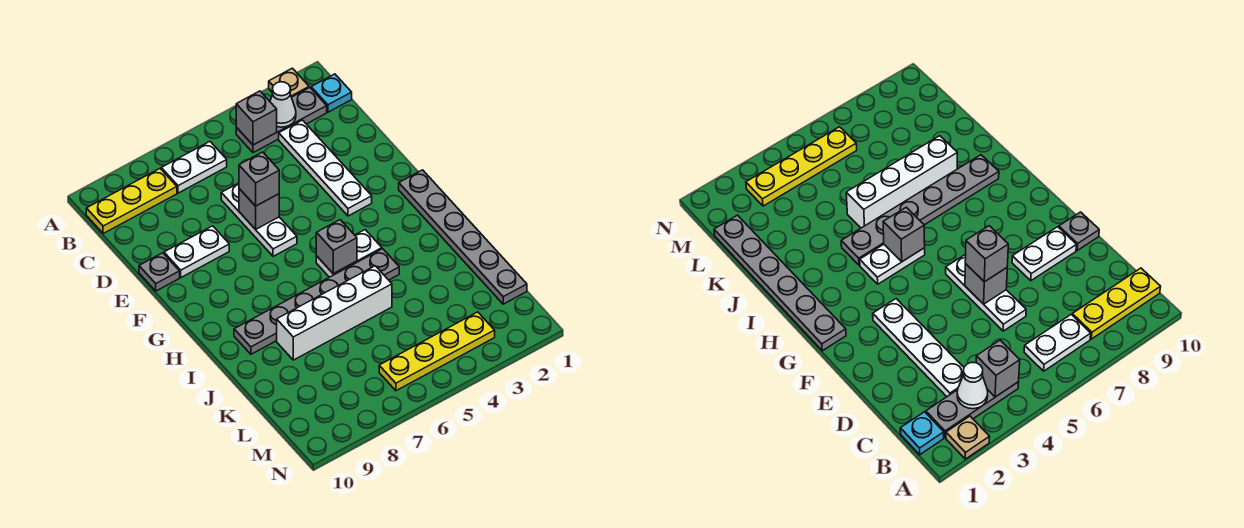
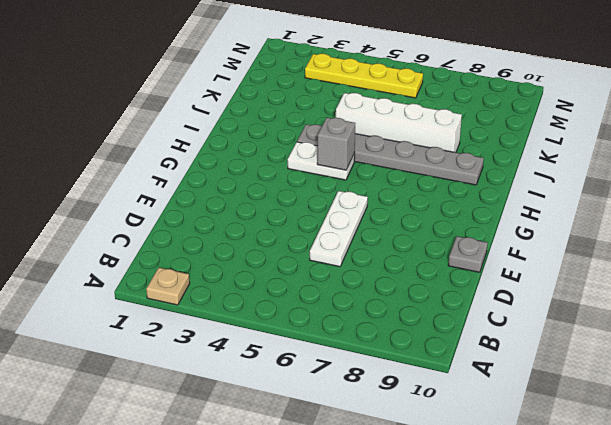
none -> cyan 1x1 plate [311,74,352,112]
none -> grey 1x3 plate [236,88,327,153]
none -> white 1x2 plate [161,142,227,193]

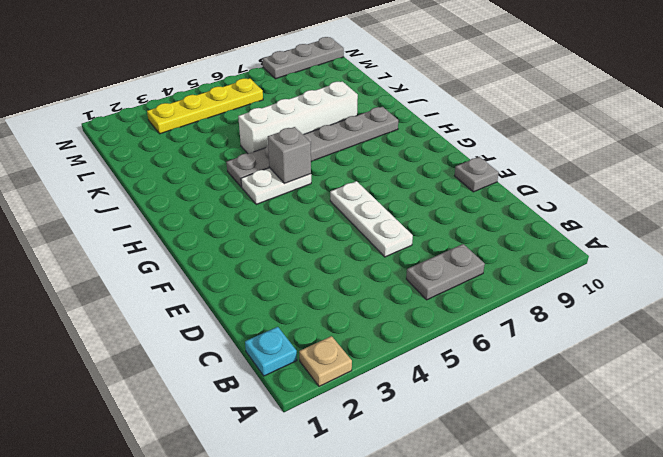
grey 1x2 plate [406,244,485,300] -> white 1x2 plate [161,142,227,193]
grey 1x3 plate [262,37,344,79] -> grey 1x3 plate moved to [236,88,327,153]
none -> yellow 1x3 plate [86,169,177,234]
none -> white 1x4 plate [279,120,372,216]
none -> white 1x2 plate [164,226,229,277]

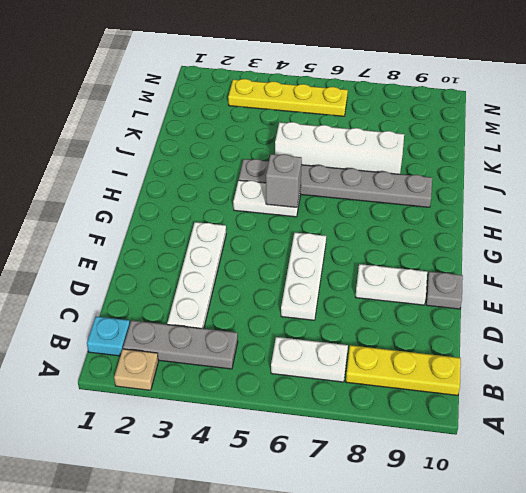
none -> grey 1x6 plate [399,170,527,304]
none -> white 1x1 cone [270,82,296,127]
none -> grey 1x1 brick [236,91,277,145]

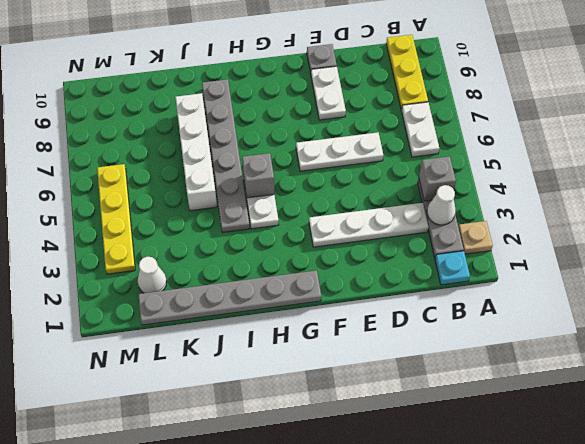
white 1x1 cone [138,257,167,293] -> none
none -> grey 1x1 brick [239,189,279,229]
none -> grey 1x1 brick [239,152,279,206]

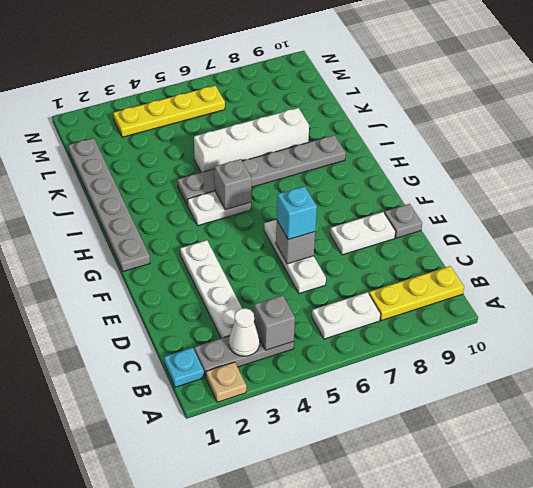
cyan 1x1 brick [277,186,317,240] -> grey 1x1 brick [239,152,279,206]

